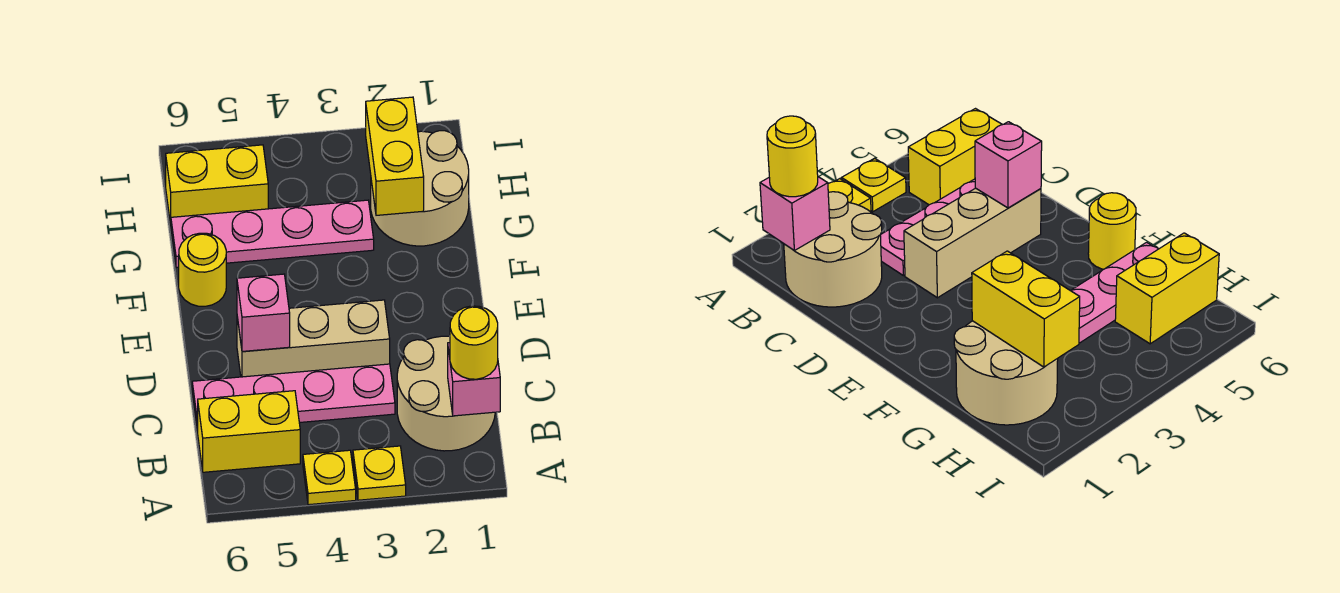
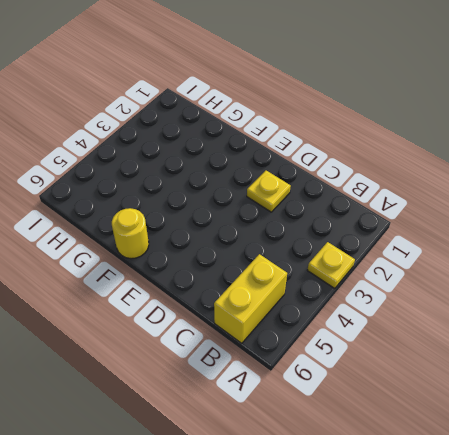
yellow 1x1 plate [247,171,291,212] -> yellow 1x1 plate moved to [303,450,356,505]
none -> tan 2x2 round brick [397,336,495,451]
none -> pink 1x4 plate [192,364,395,431]
none -> tan 1x3 brick [237,300,390,377]

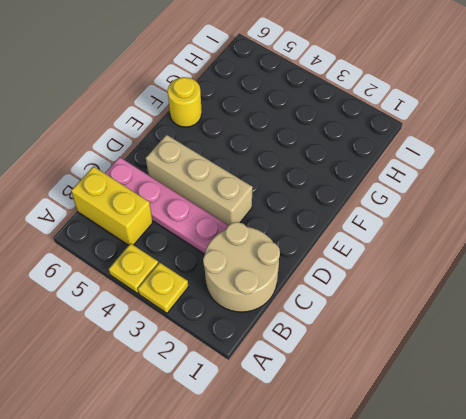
none -> tan 2x2 round brick [371,131,469,246]
none -> pink 1x4 plate [171,200,374,268]
none -> yellow 1x2 brick [166,145,268,225]

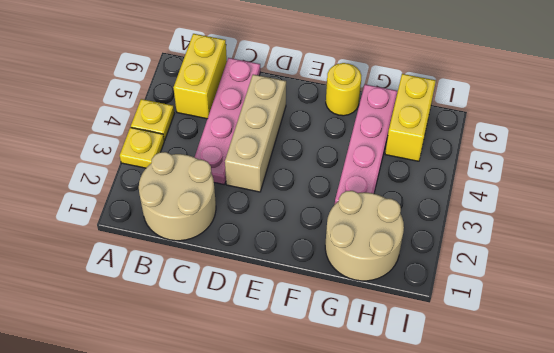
none -> pink 1x1 brick [448,343,500,416]
none -> pink 1x1 brick [237,274,290,351]
none -> yellow 1x2 brick [366,97,424,215]

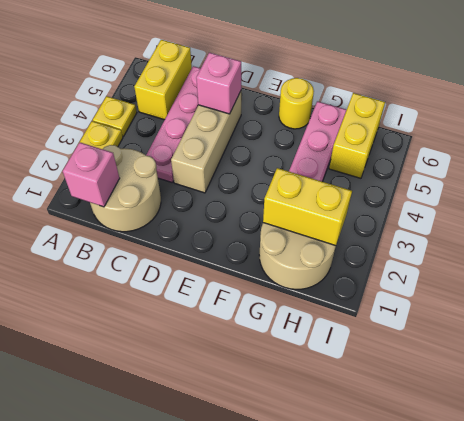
none -> yellow 1x1 round brick [450,306,498,379]

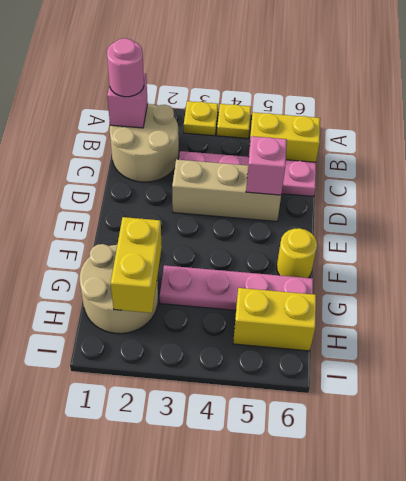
pink 1x1 round brick [107,38,144,97] -> yellow 1x1 round brick [450,306,498,379]

